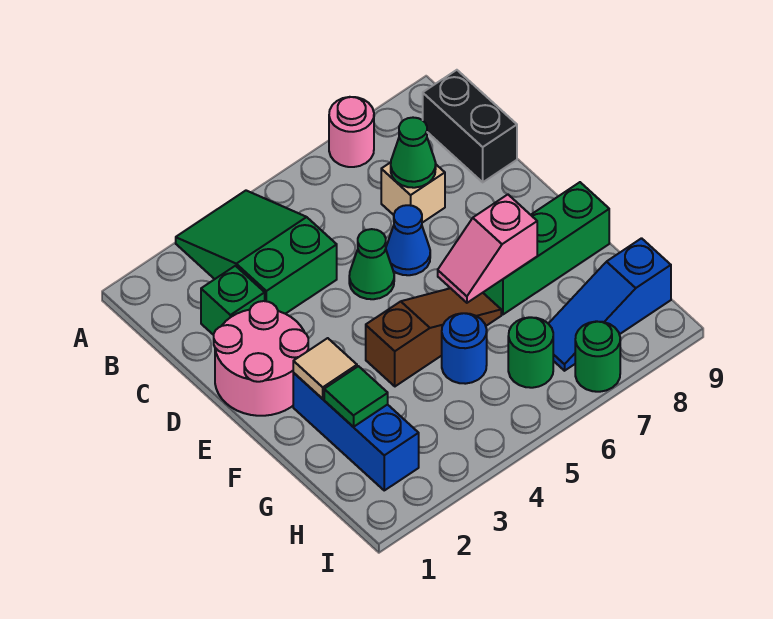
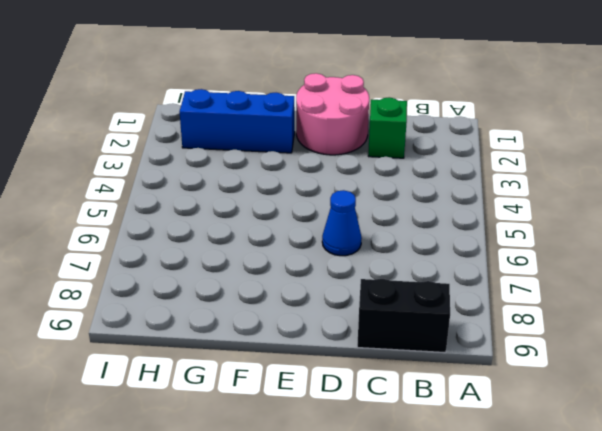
none -> green 2x3 slope [176,191,337,314]
none -> pink 1x1 round brick [329,97,374,167]
none -> tan 1x1 brick [381,162,445,223]

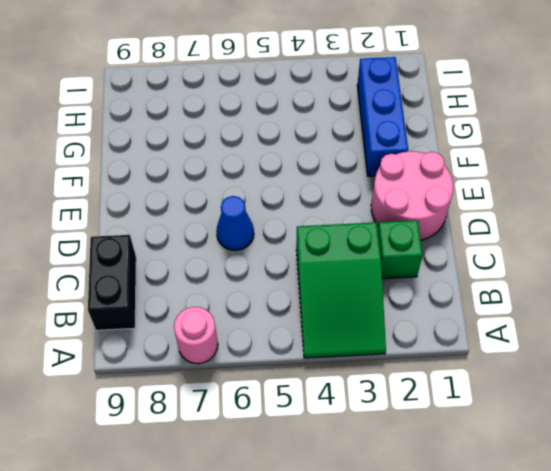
none -> tan 1x1 brick [381,162,445,223]
none -> green 1x1 cone [349,229,394,299]
none -> brown 1x3 slope [366,288,501,386]

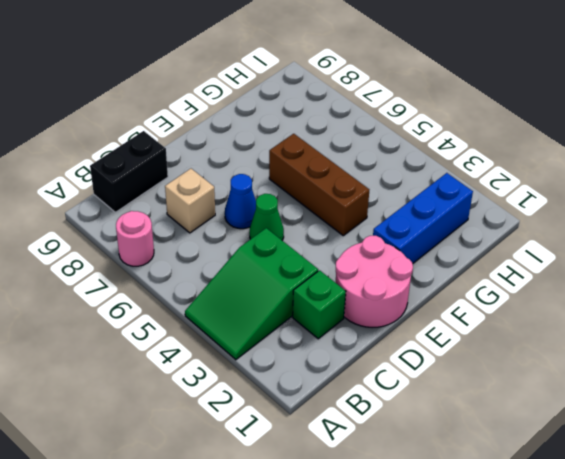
brown 1x3 brick [269,134,369,236] -> brown 1x3 slope [366,288,501,386]
none -> green 1x3 brick [483,182,609,314]
none -> blue 1x1 round brick [442,313,487,384]
none -> green 1x1 round brick [508,317,553,388]

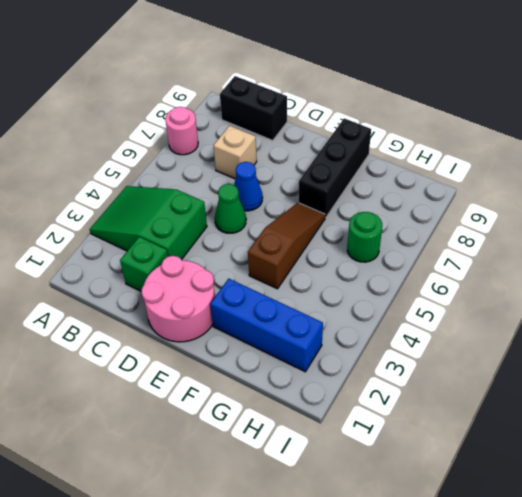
black 1x3 brick [299,118,371,218] -> green 1x3 brick [483,182,609,314]
none -> blue 1x1 round brick [442,313,487,384]
none -> blue 1x3 slope [548,238,671,371]
none -> green 1x1 round brick [575,321,620,392]

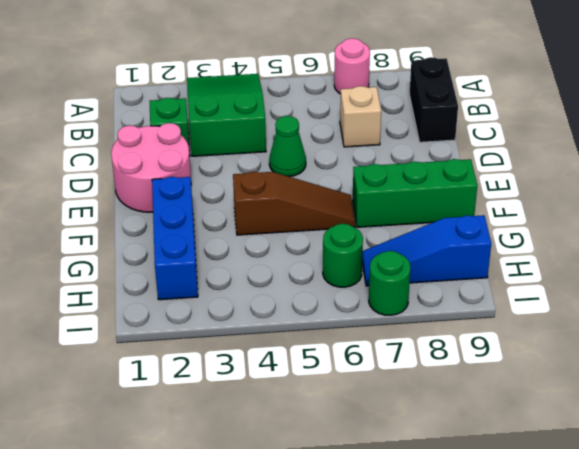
none -> blue 1x1 cone [386,205,430,275]
none -> blue 1x1 round brick [442,313,487,384]
none -> green 1x1 cone [391,118,436,188]

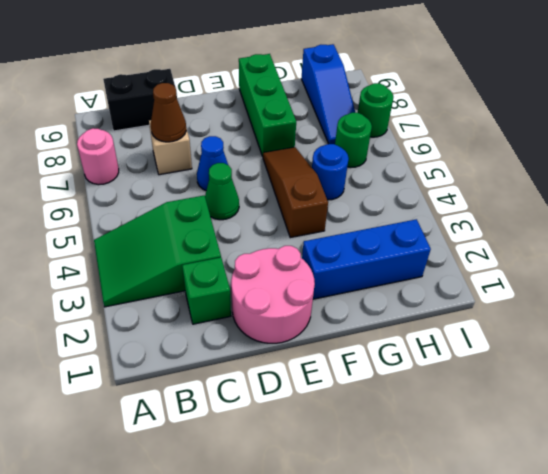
brown 1x1 cone [151,83,186,142] -> green 1x1 cone [391,118,436,188]
none -> tan 1x1 tile [293,338,357,399]
none -> pink 1x2 slope [438,195,537,303]
none -> green 1x1 tile [324,366,388,427]

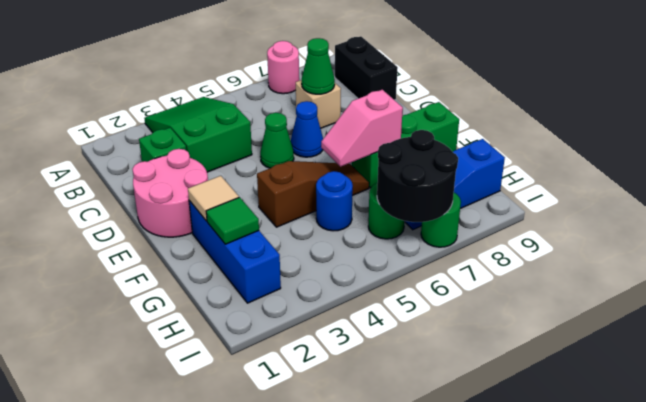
black 2x2 round brick [377,130,458,222] -> none

